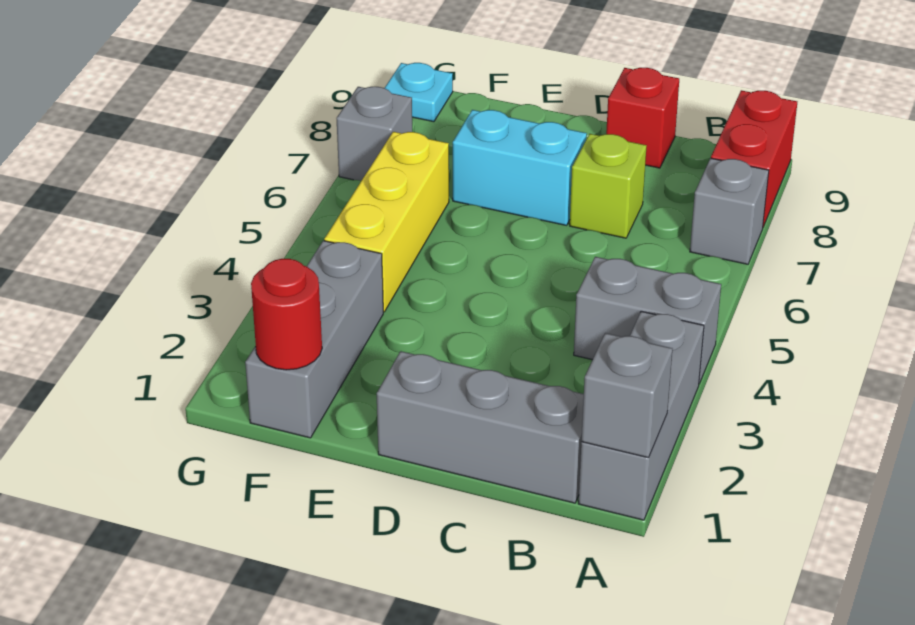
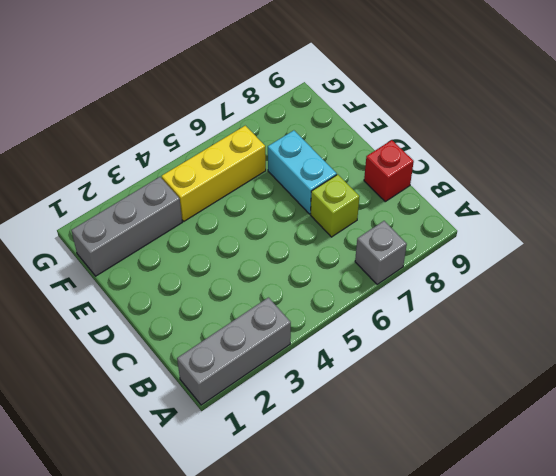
none -> grey 1x2 brick [574,257,721,384]
none -> red 1x2 brick [711,90,797,227]
none -> grey 1x3 brick [377,351,584,503]

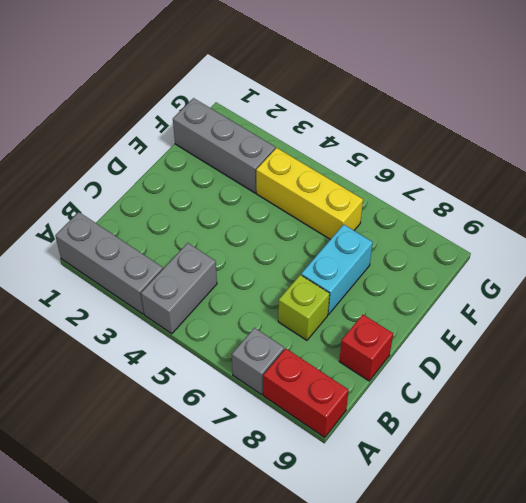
none -> grey 1x3 brick [377,351,584,503]
none -> grey 1x1 brick [337,87,412,181]
none -> cyan 1x1 plate [385,63,453,122]

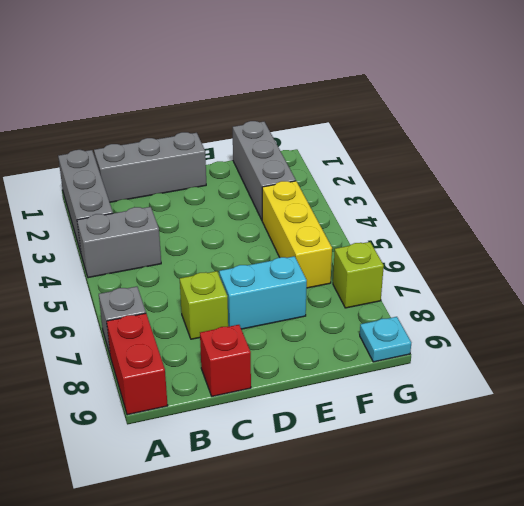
lime 1x1 brick [333,242,384,308] -> grey 1x1 brick [337,87,412,181]
none -> grey 1x1 brick [581,333,672,458]
none -> red 1x1 round brick [251,259,322,370]

